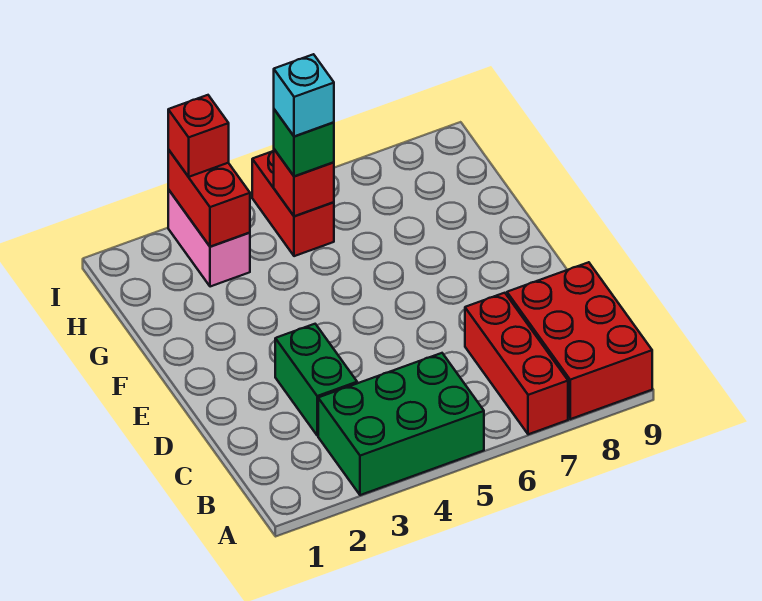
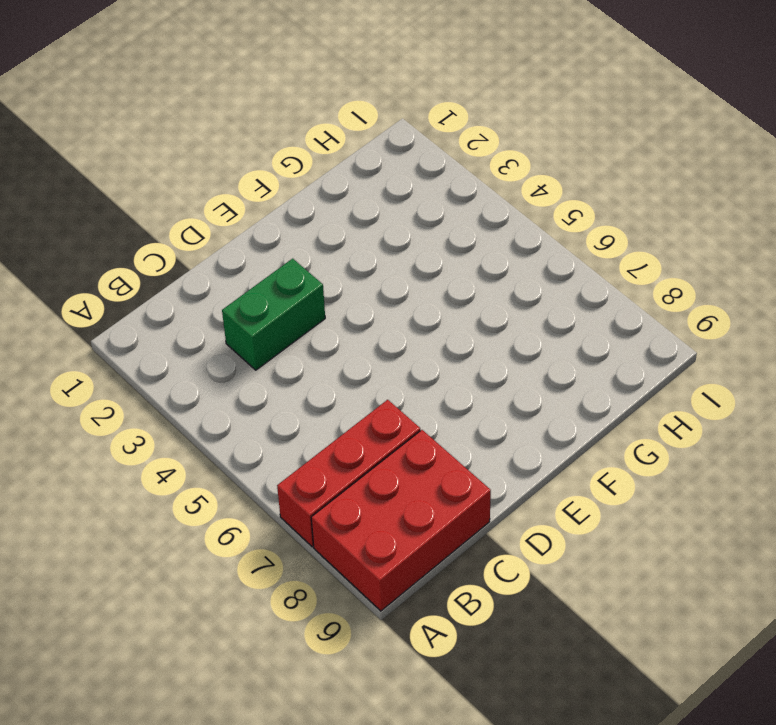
none -> green 2x3 brick [318,353,484,495]
none -> pink 1x2 brick [168,189,250,287]

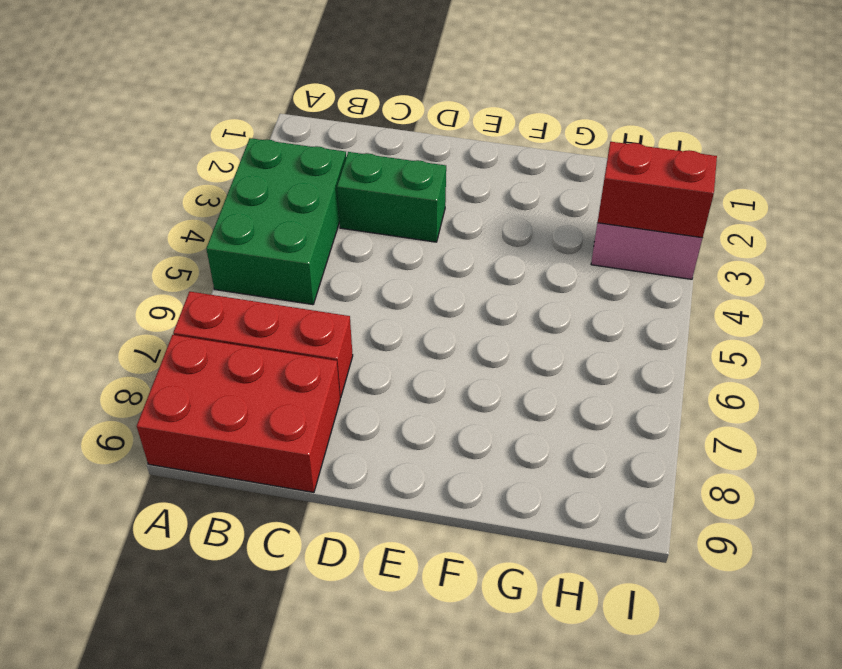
none -> red 1x2 brick [252,151,334,256]
none -> red 1x1 brick [274,149,334,216]

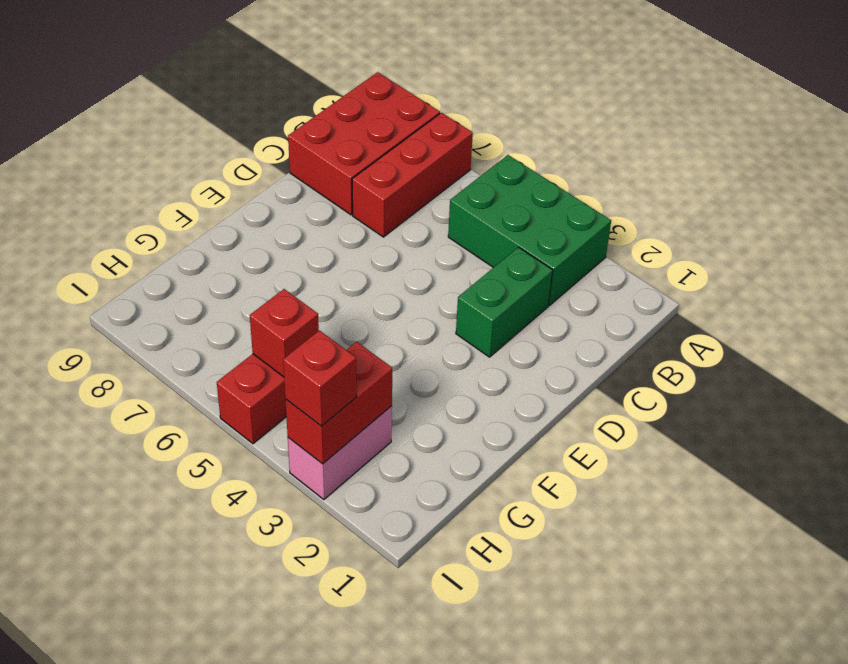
none -> green 1x1 brick [274,109,334,176]
none -> cyan 1x1 brick [274,54,334,137]

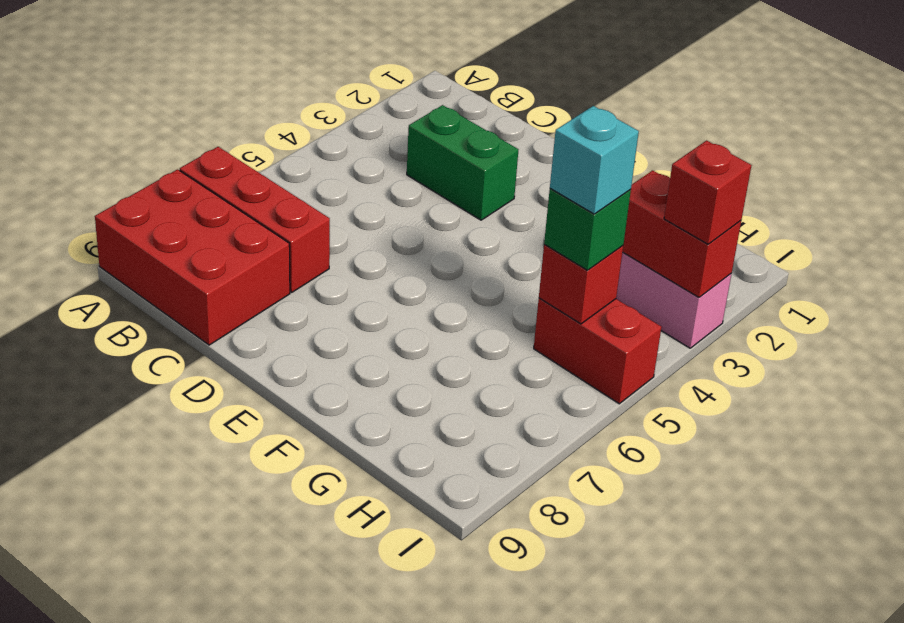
none -> green 2x3 brick [318,353,484,495]

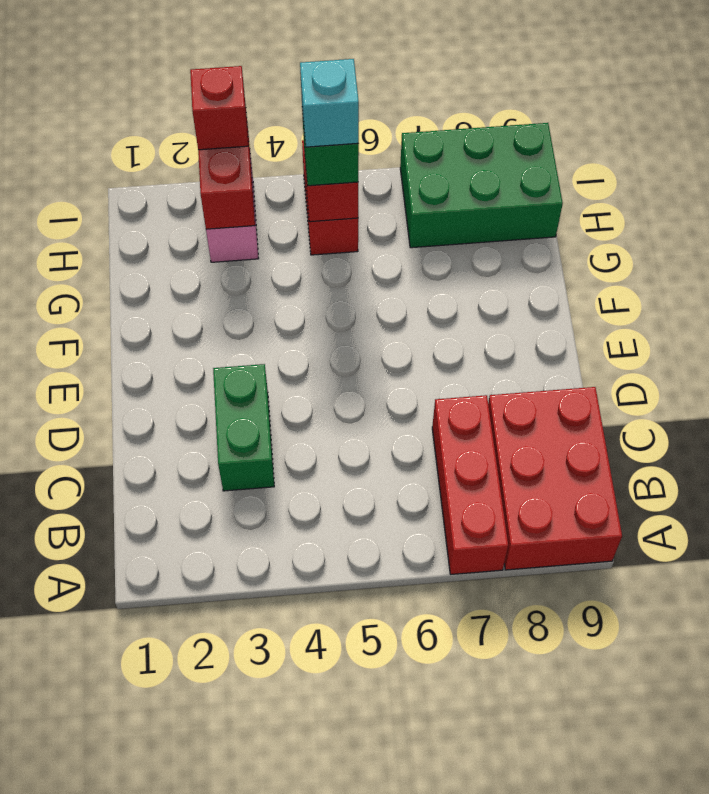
green 2x3 brick [400,123,563,248] -> green 2x3 brick moved to [318,353,484,495]

